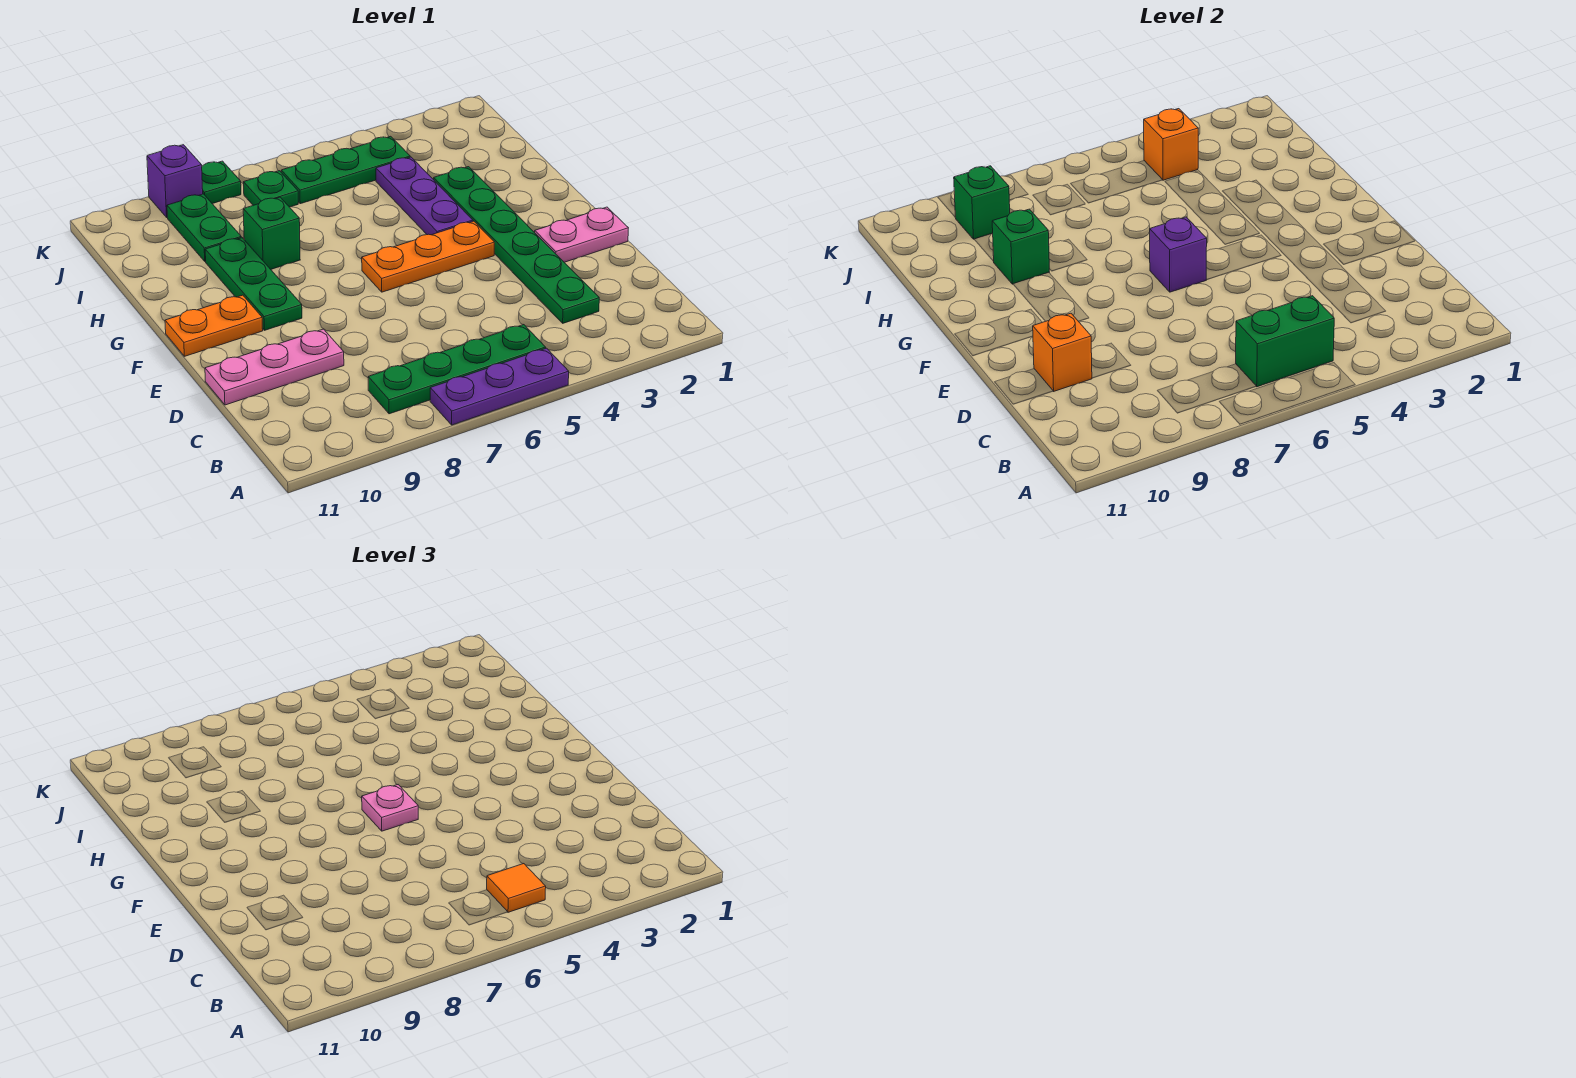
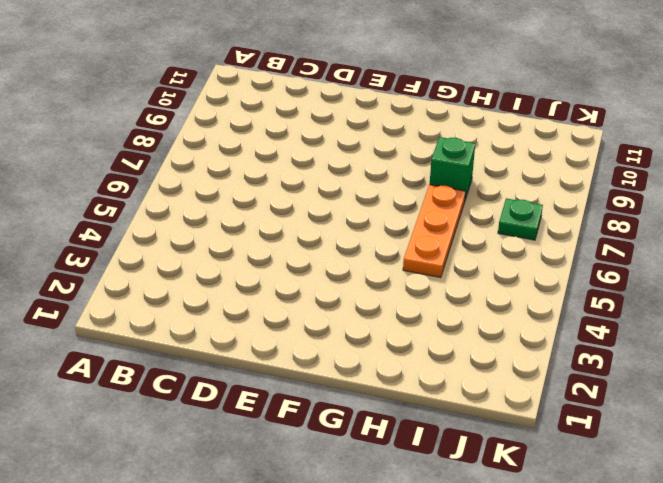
orange 1x3 plate [403,185,466,278] -> orange 1x3 plate moved to [362,221,494,292]
none -> purple 1x3 plate [430,348,569,425]
none -> green 1x4 plate [368,325,546,414]
none -> green 1x6 plate [434,167,599,323]

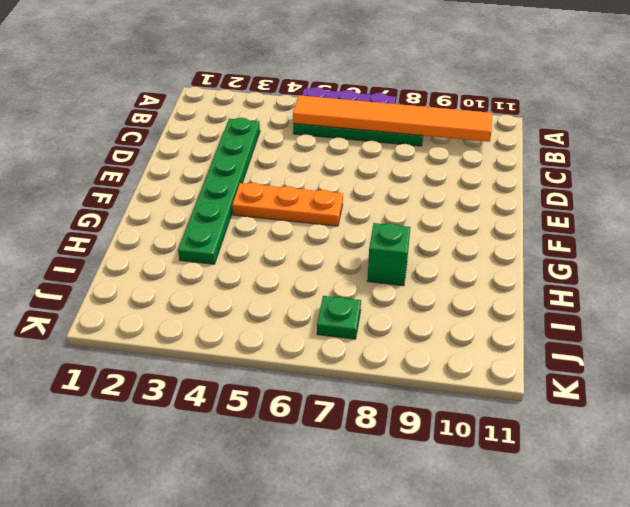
orange 1x6 tile [293,95,492,142] -> green 1x2 brick [1236,296,1334,387]
none -> pink 1x3 plate [205,329,344,405]
none -> pink 1x2 plate [535,207,628,262]
none -> green 1x3 plate [205,238,302,330]

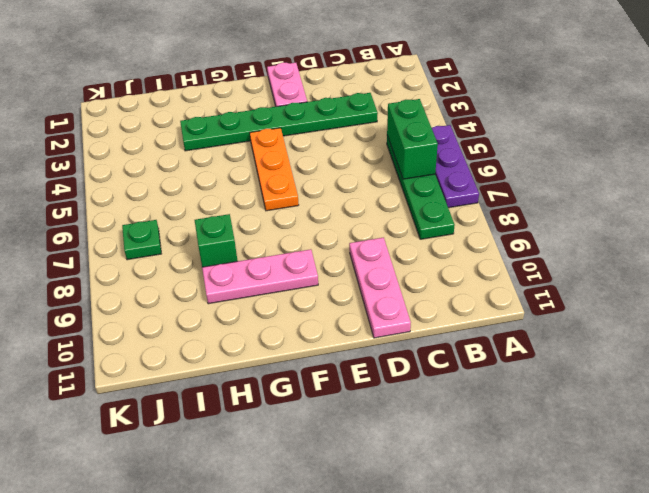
pink 1x3 plate [202,249,318,304] -> green 1x3 plate [205,238,302,330]
none -> orange 1x2 plate [165,295,263,356]
none -> purple 1x3 plate [376,157,473,235]
none -> green 1x2 plate [167,194,242,262]

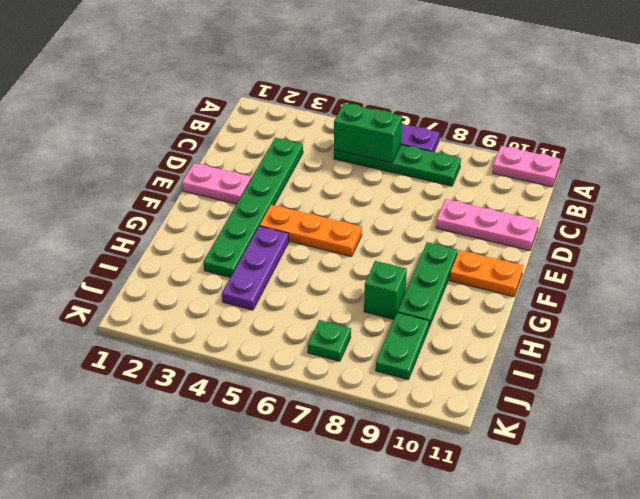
pink 1x2 plate [493,146,561,187] -> none
none -> green 1x3 plate [281,136,410,204]
none -> green 1x1 plate [202,161,241,204]
none -> purple 1x1 brick [147,145,203,217]

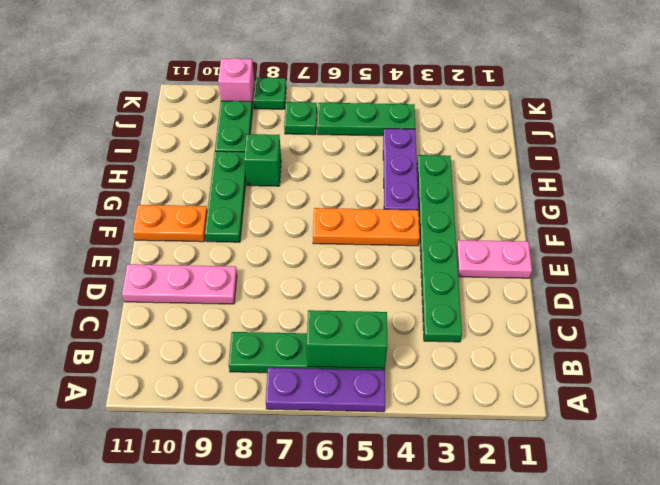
pink 1x1 brick [218,58,255,109] -> purple 1x1 brick [147,145,203,217]
none -> orange 1x1 brick [1033,313,1092,391]
none -> purple 1x1 brick [1150,217,1207,292]
none -> green 1x1 brick [992,209,1049,284]

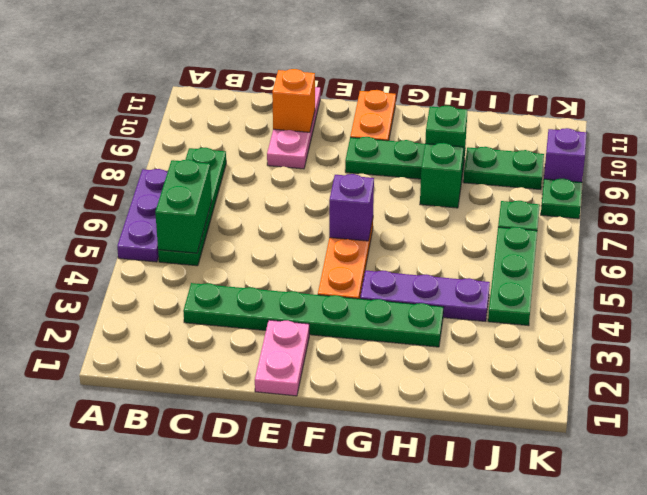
none -> orange 1x1 brick [1144,109,1198,180]
none -> green 1x1 brick [954,166,1010,239]
none -> orange 1x1 tile [487,864,546,912]

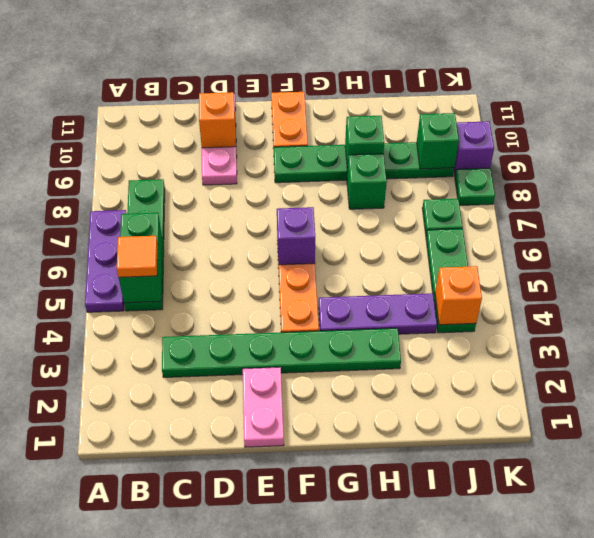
none -> pink 1x1 plate [362,785,418,831]

